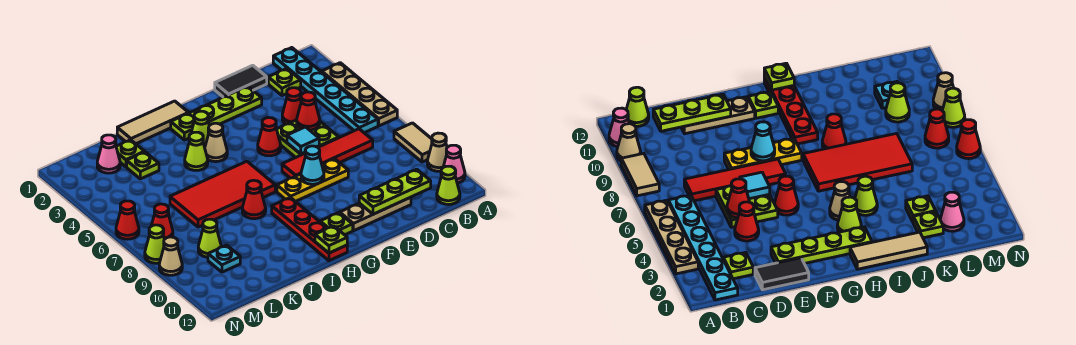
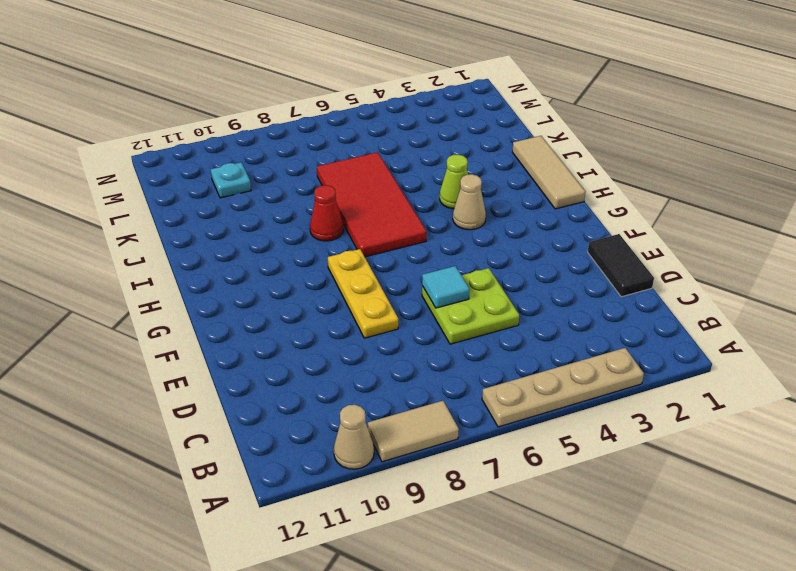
none -> pink 1x1 cone [443,145,465,183]
none -> cyan 1x6 plate [273,48,378,133]
none -> lime 1x1 cone [437,166,460,204]
none -> lime 1x1 plate [268,69,301,96]

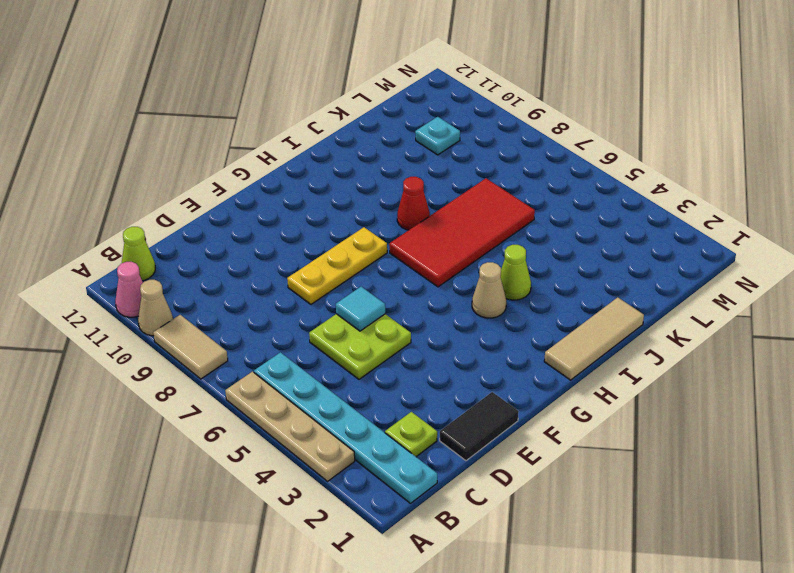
none -> red 1x4 tile [282,129,373,178]
none -> red 1x1 cone [282,88,301,124]
none -> tan 1x3 plate [340,197,411,231]
none -> lime 1x4 plate [171,86,262,140]

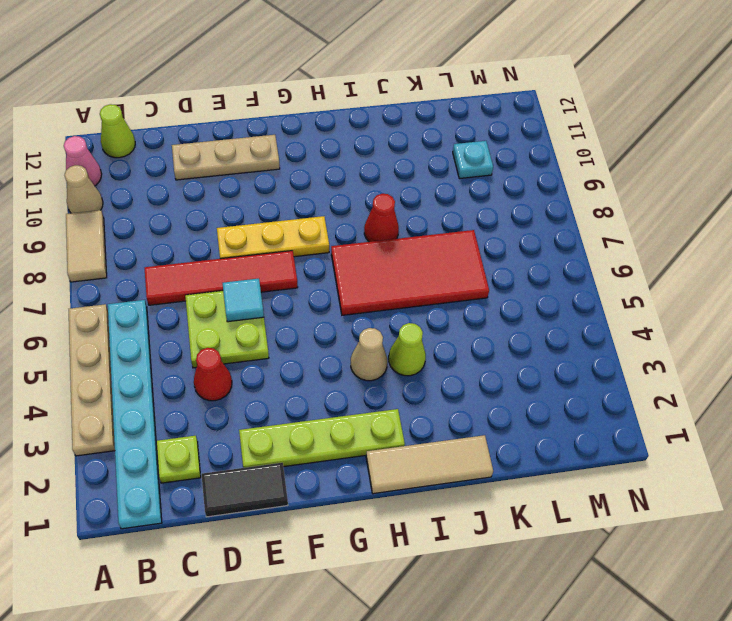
none -> red 1x1 cone [258,118,281,156]
none -> lime 1x1 plate [320,213,353,235]
none -> lime 1x1 cone [191,111,209,147]
none -> red 1x4 plate [272,197,347,261]

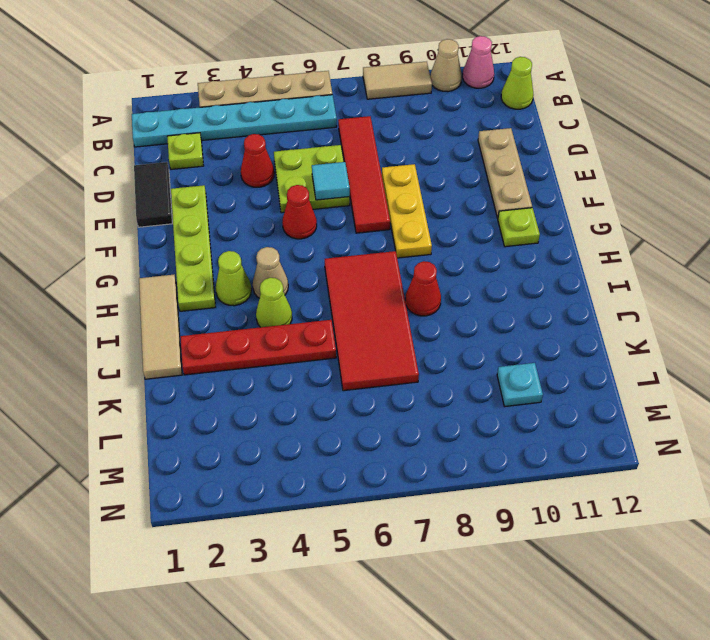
red 1x4 plate [180,320,336,375] -> red 1x4 plate moved to [272,197,347,261]
none -> lime 1x1 plate [116,140,144,167]
none -> lime 1x1 plate [127,152,159,179]
none -> pink 1x1 cone [97,135,120,173]
none -> lime 1x1 cone [198,219,221,257]

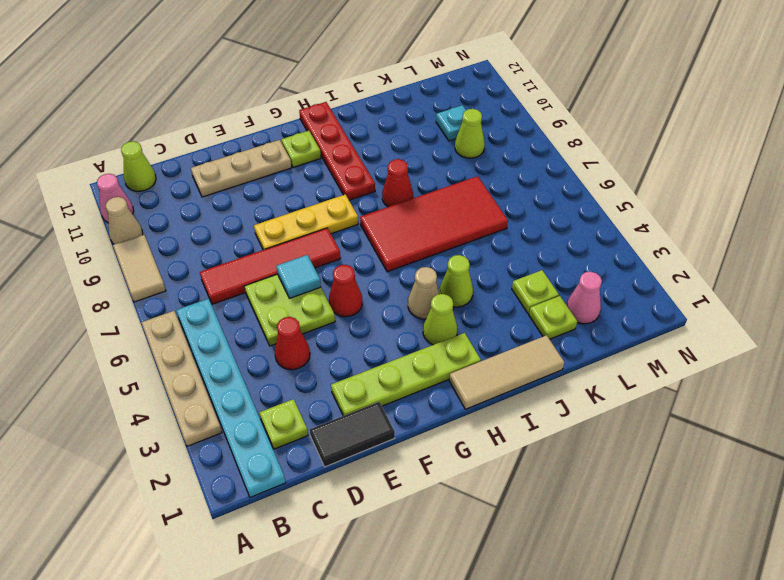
none -> red 1x1 cone [151,204,173,239]
none -> red 1x1 cone [116,201,139,239]
none -> lime 1x1 cone [145,225,164,263]
none -> tan 1x1 cone [159,237,182,275]

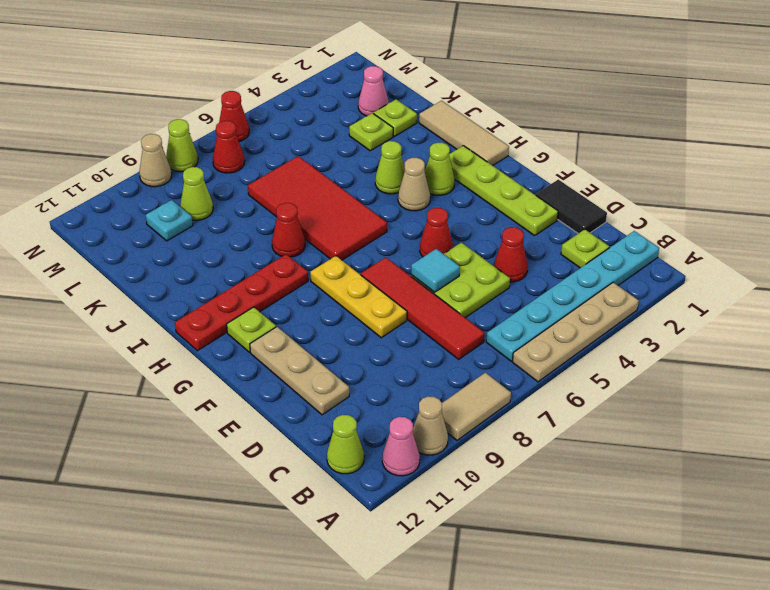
none -> lime 1x3 plate [359,169,431,214]
none -> red 1x1 cone [297,92,320,130]
none -> cyan 1x1 cone [301,146,324,184]
none -> lime 1x1 plate [315,226,347,253]

